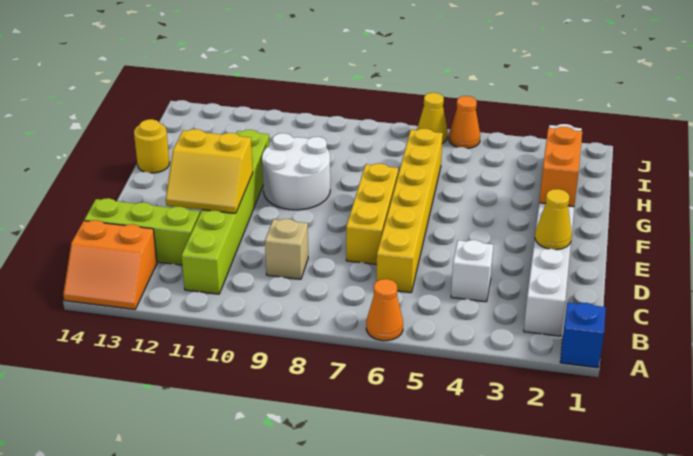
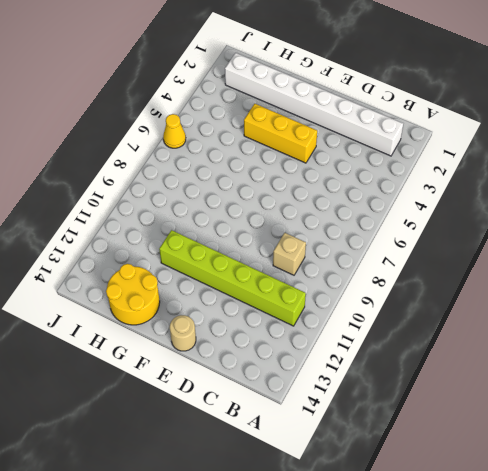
yellow 1x3 brick [244,104,317,163] -> yellow 1x3 brick moved to [346,163,398,265]
tan 1x1 round brick [170,315,196,351] -> none
yellow 2x2 round brick [106,264,160,325] -> yellow 1x1 round brick [134,119,169,173]
none -> blue 1x1 brick [560,302,606,368]
none -> orange 1x1 cone [366,279,403,341]
none -> orange 2x2 slope [63,220,157,309]

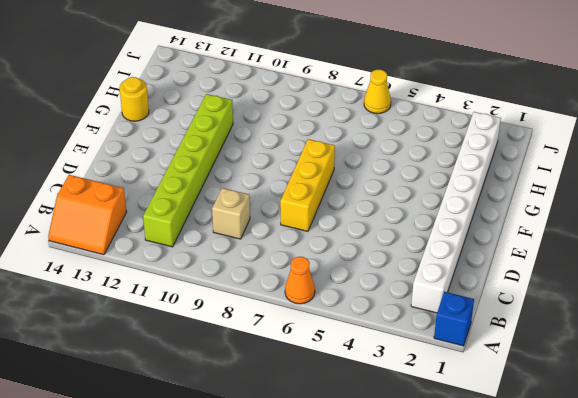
none -> white 1x1 brick [451,240,493,302]
none -> yellow 1x6 brick [376,129,443,293]
none -> lime 1x3 brick [84,198,200,265]

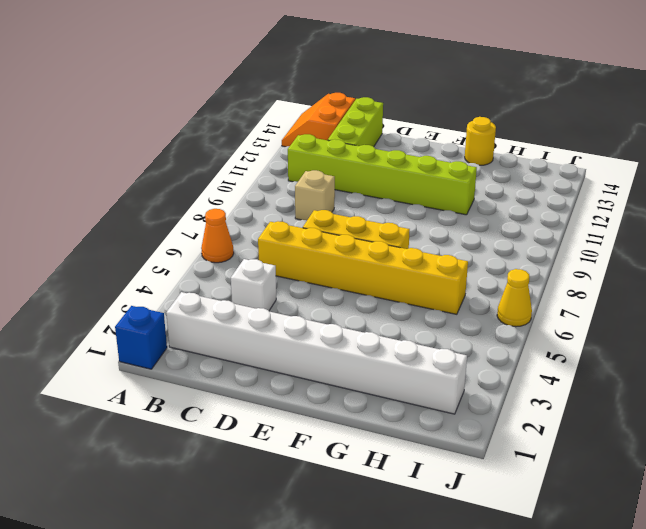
none -> white 2x2 round brick [262,133,330,210]
none -> orange 1x1 cone [449,96,480,149]
none -> yellow 1x1 cone [535,189,572,250]

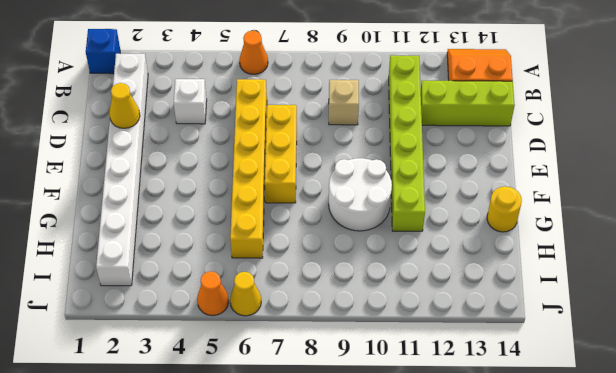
none -> yellow 2x2 slope [166,129,253,213]
none -> orange 1x2 brick [539,127,582,207]

